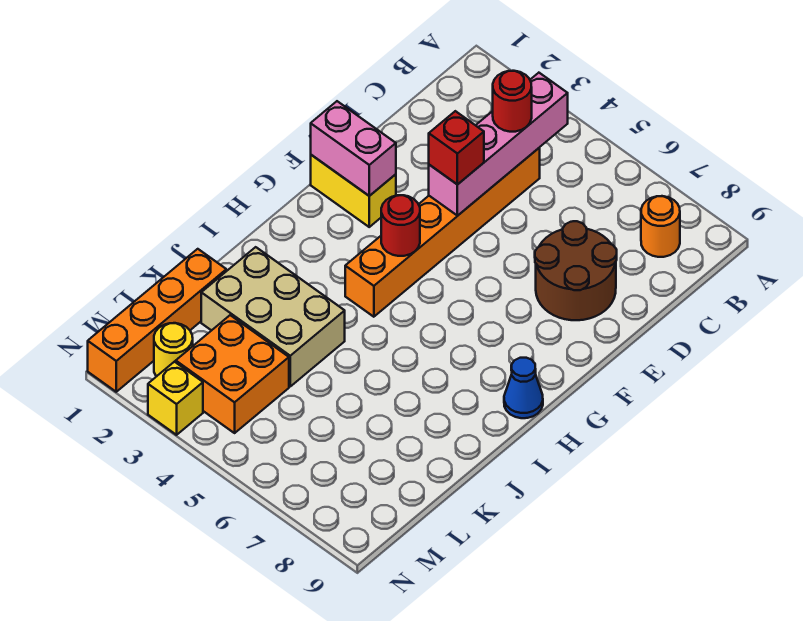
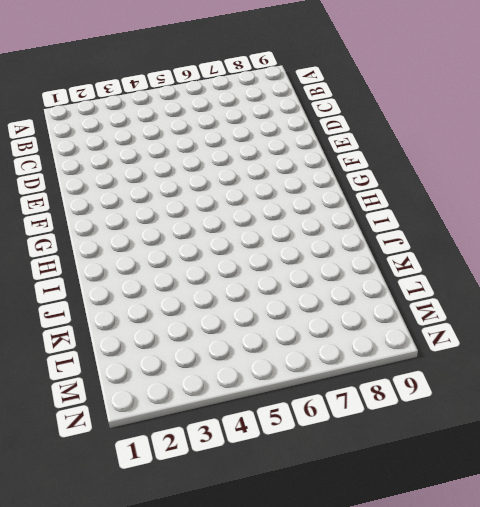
none -> orange 1x1 round brick [641,196,680,257]
none -> orange 1x6 brick [345,148,540,317]
none -> brown 2x2 round brick [535,221,617,320]

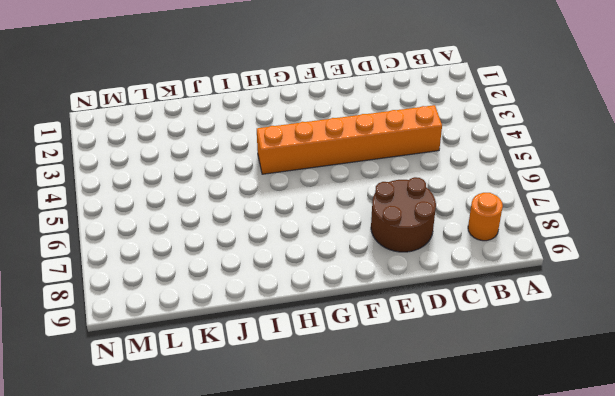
none -> yellow 1x2 brick [311,155,396,227]
none -> blue 1x1 cone [504,358,543,418]
none -> tan 2x3 brick [201,247,345,386]

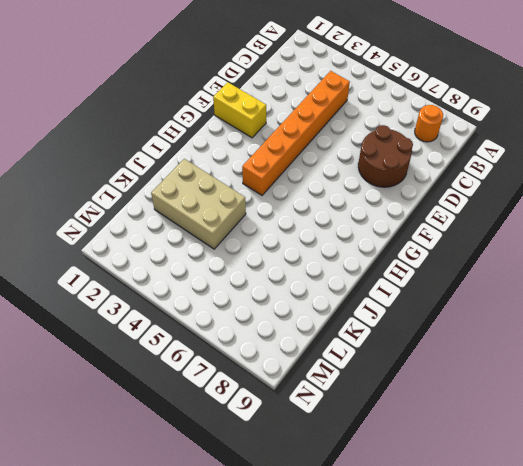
none -> blue 1x1 cone [504,358,543,418]
none -> orange 1x4 brick [88,249,226,392]
none -> orange 2x2 brick [176,315,289,433]

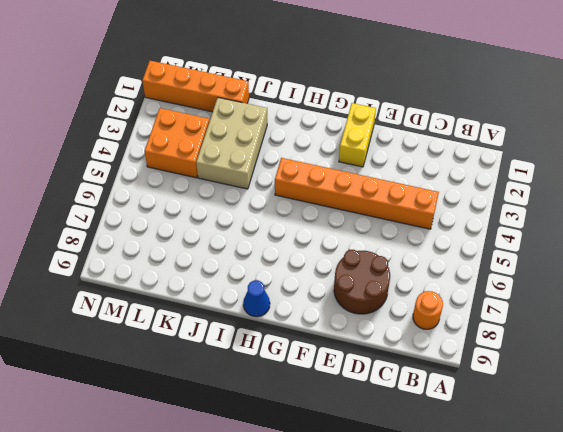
none -> yellow 1x1 round brick [154,323,193,377]
none -> yellow 1x1 brick [148,362,203,435]
none -> pink 1x4 brick [429,73,568,216]

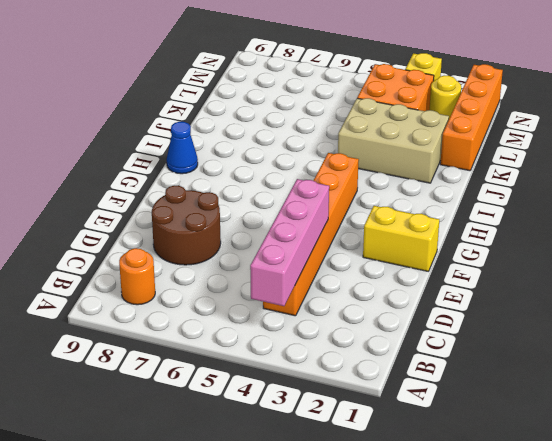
none -> pink 1x2 brick [311,101,396,196]
none -> red 1x1 round brick [381,195,420,256]
none -> red 1x1 round brick [493,71,532,132]

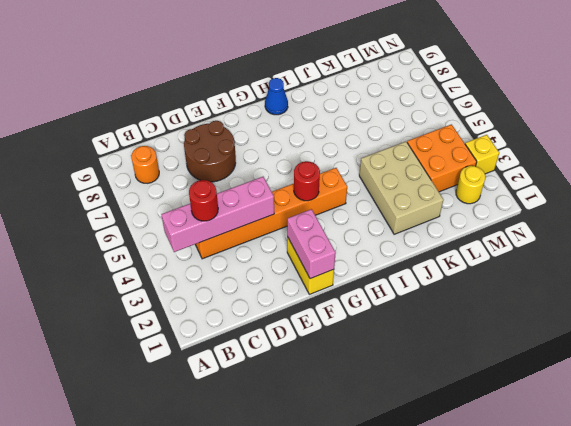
none -> orange 1x4 brick [88,249,226,392]
none -> red 1x1 brick [429,111,484,185]

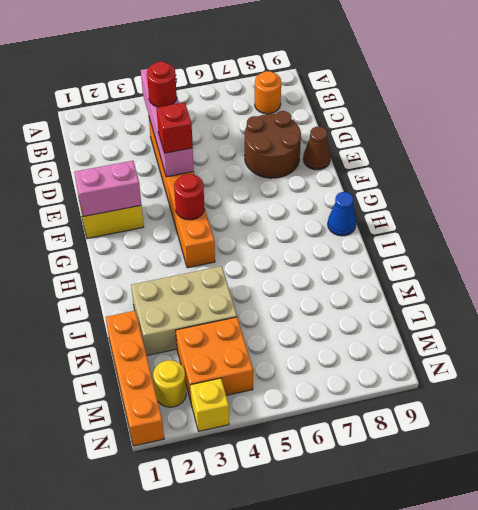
brown 1x1 cone [303,127,331,170] -> none

